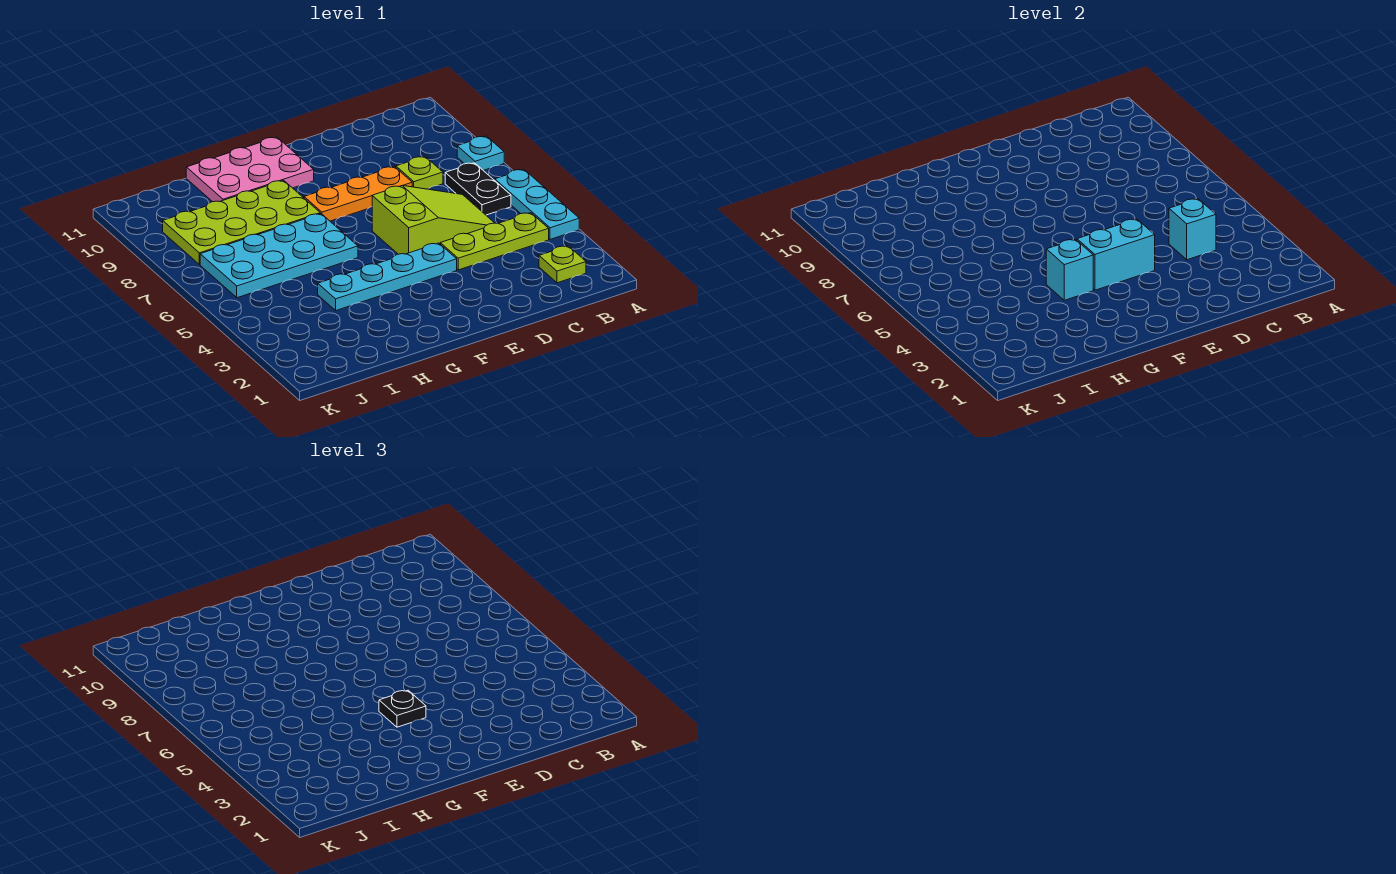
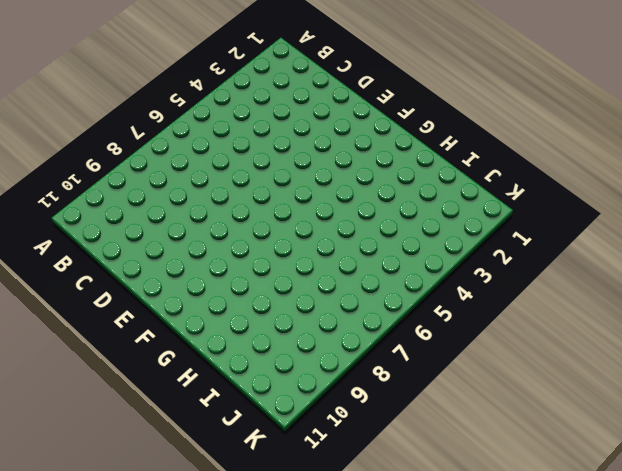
none -> cyan 1x3 plate [495,169,579,239]
none -> cyan 1x1 plate [457,136,504,170]
none -> lime 1x1 plate [539,246,586,283]

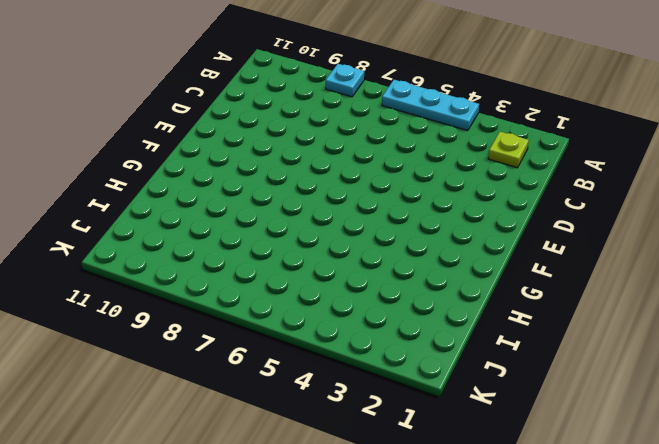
none -> lime 1x3 plate [440,213,549,270]
none -> black 1x2 plate [445,163,511,215]
none -> lime 2x3 slope [372,186,494,254]

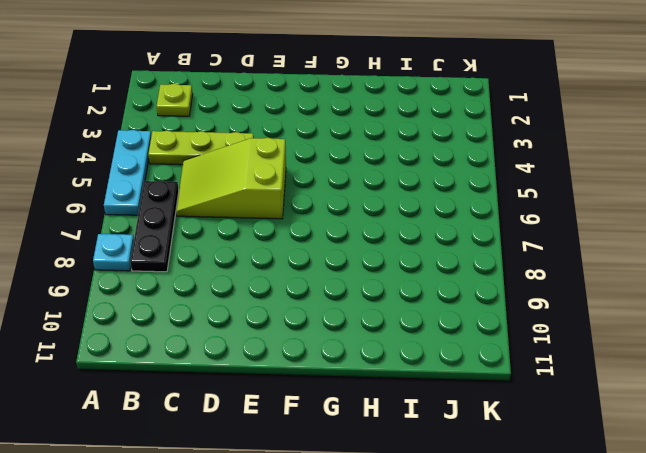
black 1x3 plate [130,181,179,272] -> black 1x2 plate [445,163,511,215]
none -> lime 1x1 plate [396,157,443,189]
none -> orange 1x3 plate [304,167,412,221]
none -> cyan 1x4 plate [318,243,457,310]

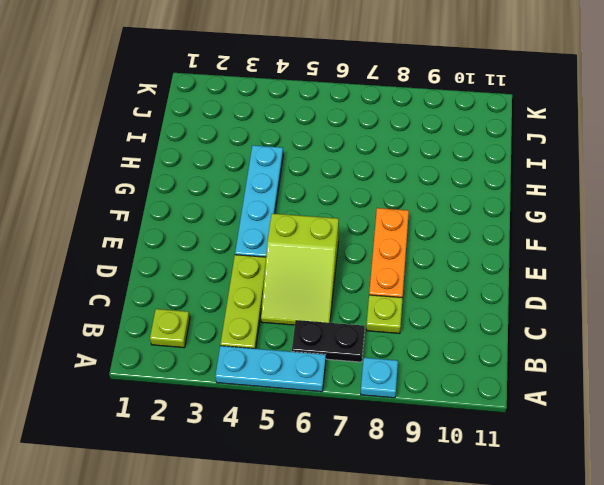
none -> pink 2x3 plate [186,137,314,202]
none -> cyan 2x4 plate [200,214,358,298]
none -> lime 2x4 plate [163,180,320,264]

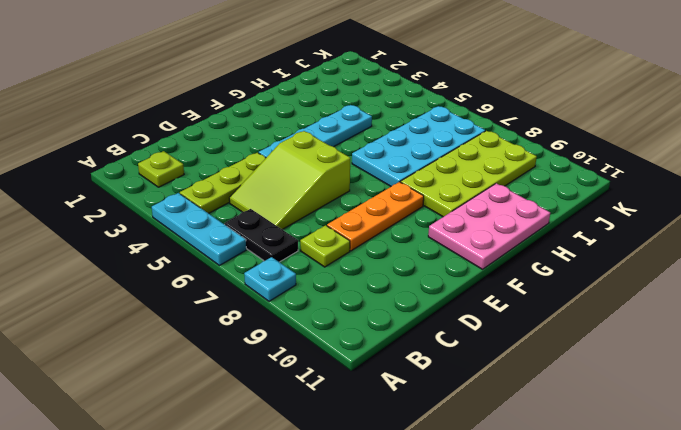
none -> cyan 1x1 brick [1169,199,1216,260]
none -> cyan 1x2 brick [1077,219,1155,290]
none -> cyan 1x1 brick [1046,239,1093,300]

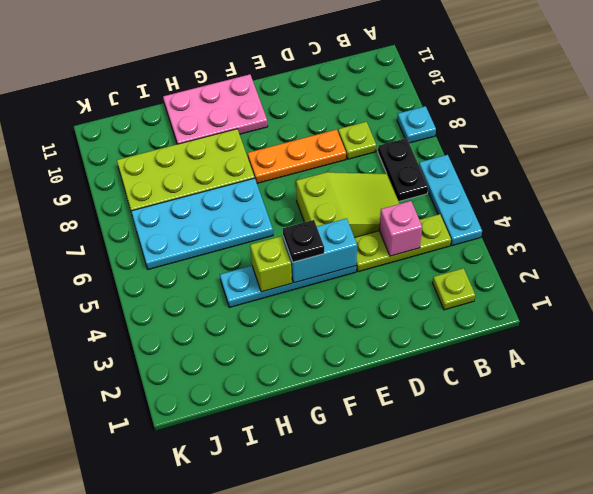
pink 1x1 brick [379,201,422,256] -> cyan 1x1 brick [1169,199,1216,260]
lime 1x1 brick [250,236,292,292] -> cyan 1x1 brick [1046,239,1093,300]

